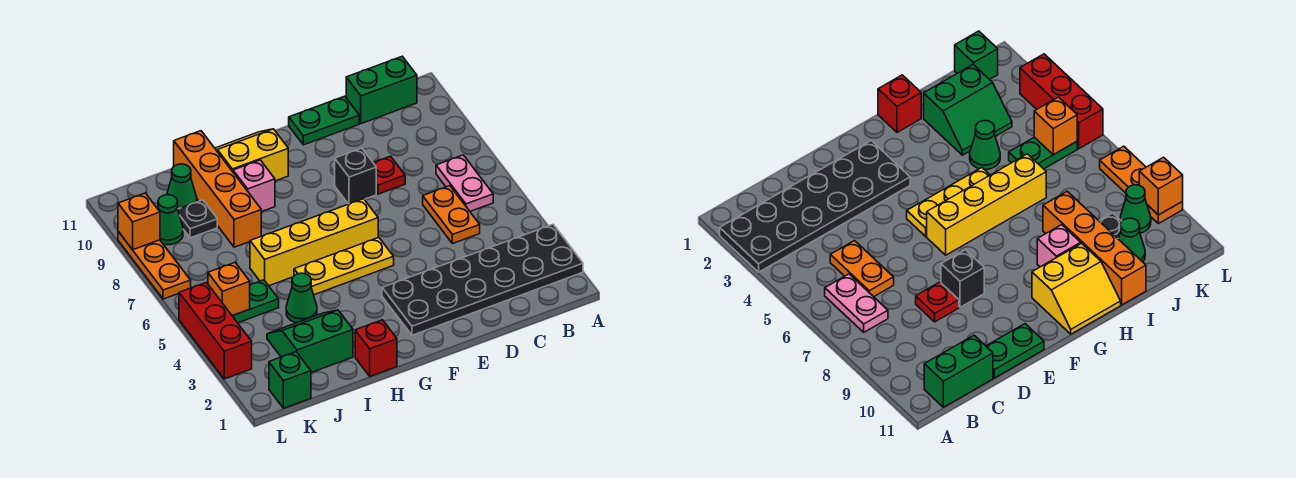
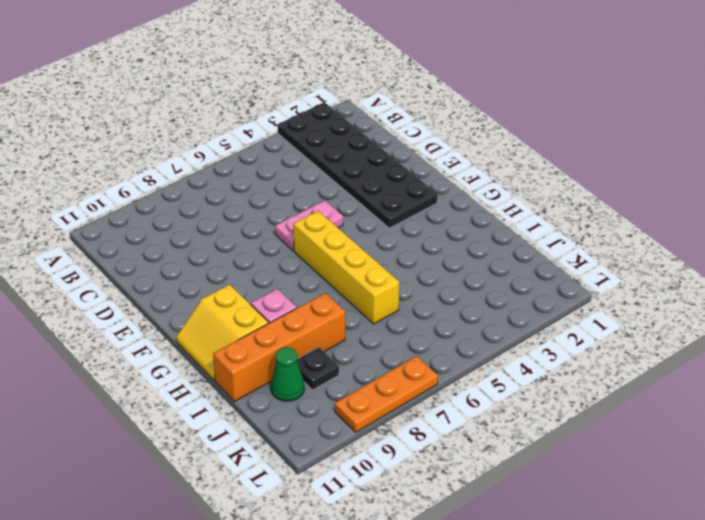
pink 1x2 plate [275,200,343,251] -> pink 1x2 plate moved to [436,155,493,211]
none -> green 1x2 brick [346,56,417,124]
none -> orange 1x2 plate [423,186,480,244]
none -> red 1x1 plate [374,156,405,194]

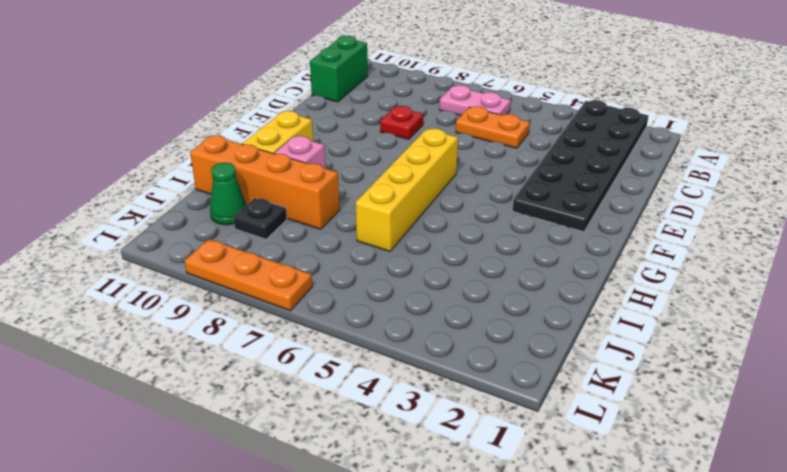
none -> green 1x2 plate [289,96,359,145]
none -> black 1x1 brick [335,148,376,204]
none -> yellow 1x3 plate [294,237,394,295]

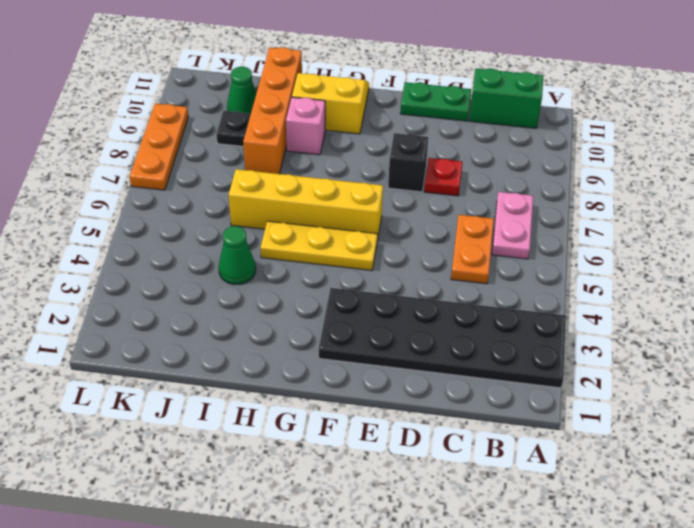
none -> red 1x1 brick [355,320,397,376]
none -> green 2x2 slope [267,310,353,373]
none -> green 1x2 plate [233,280,279,323]

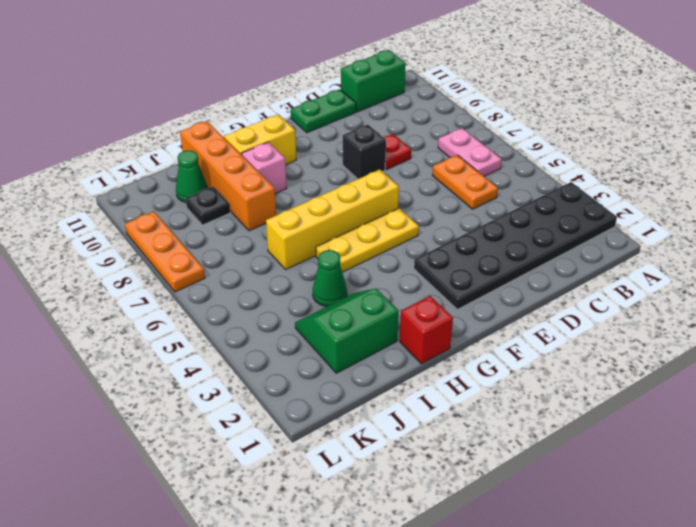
none -> green 1x2 plate [233,280,279,323]
none -> green 1x1 brick [269,352,311,408]
none -> green 1x1 cone [158,195,183,245]

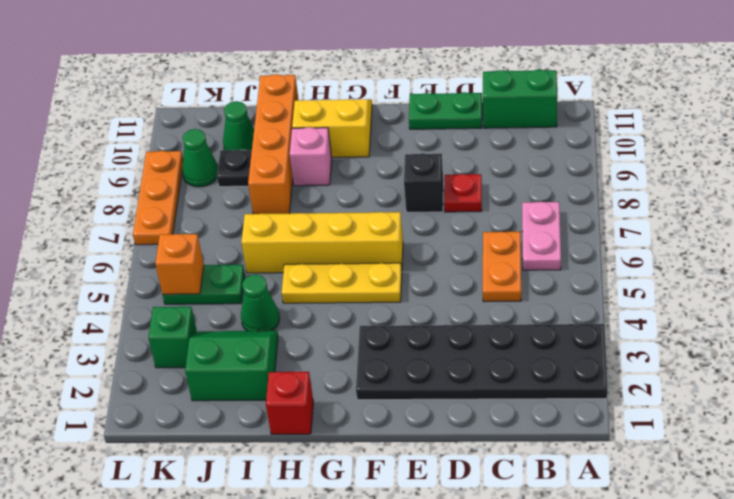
green 1x1 brick [148,307,197,368] -> green 1x1 brick moved to [269,352,311,408]
none -> red 1x3 brick [179,282,252,379]
none -> orange 1x1 brick [118,193,160,250]

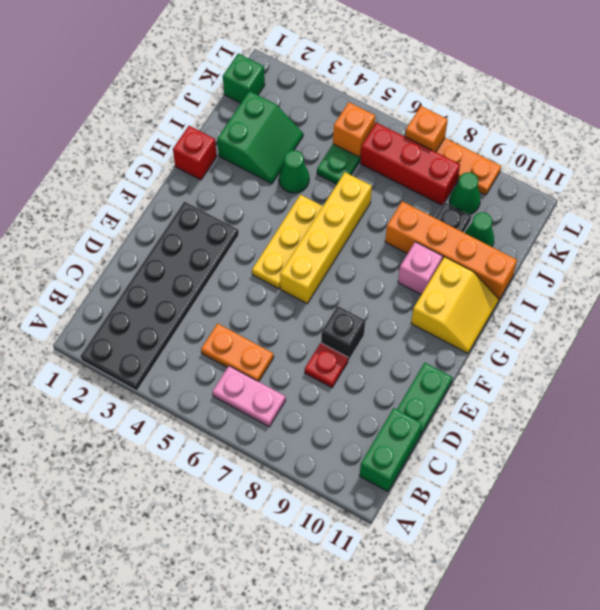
red 1x3 brick [360,123,460,205] -> red 1x3 brick moved to [179,282,252,379]
orange 1x1 brick [405,106,448,152] -> orange 1x1 brick moved to [118,193,160,250]

